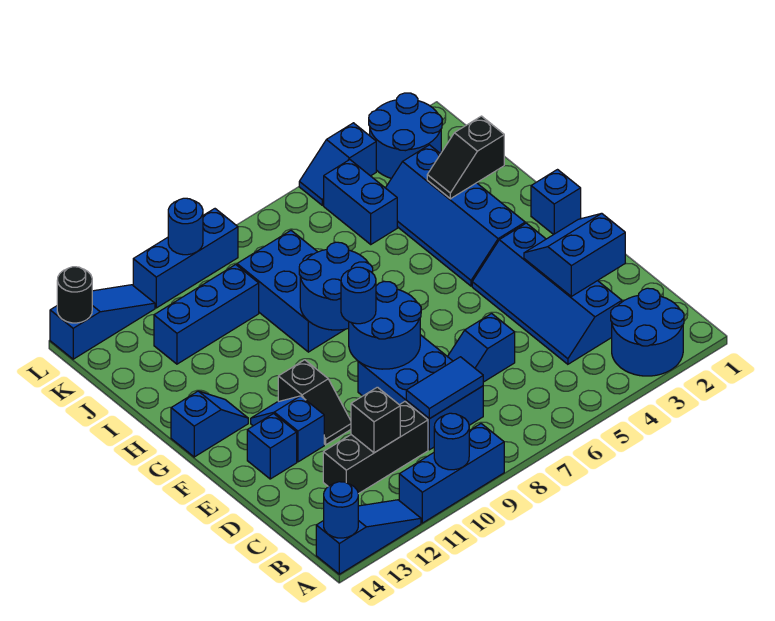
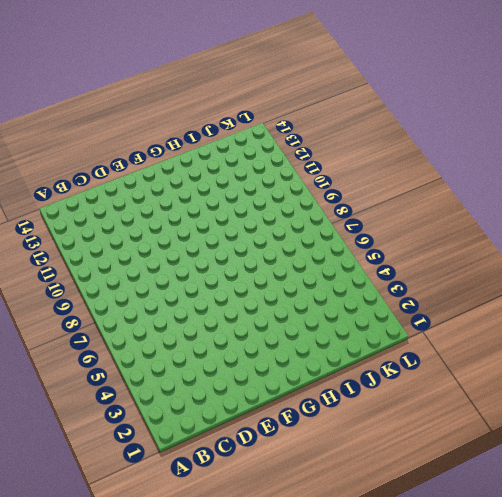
none -> blue 2x2 round brick [611,288,684,376]
none -> blue 1x3 brick [399,424,504,523]
none -> blue 1x3 slope [316,500,421,574]
none -> blue 2x4 slope [472,223,622,364]

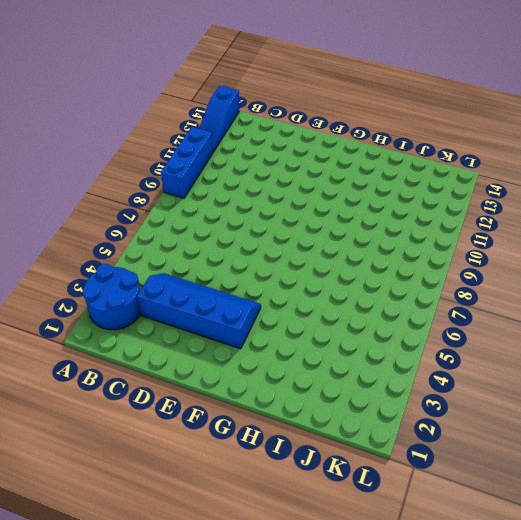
none -> blue 2x3 brick [358,335,483,450]
none -> black 1x3 brick [323,402,428,494]
none -> blue 1x2 slope [448,314,515,382]
none -> black 1x2 slope [278,360,351,445]

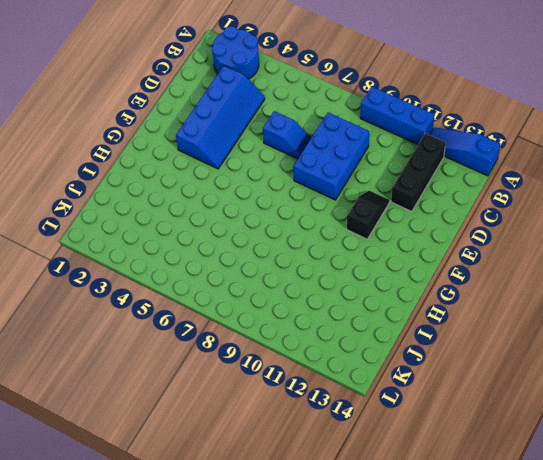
black 1x3 brick [391,133,446,212] -> black 1x3 brick turned to [323,402,428,494]
none -> blue 1x2 slope [251,396,324,462]
none -> blue 1x1 brick [247,414,297,479]
none -> blue 1x1 brick [531,170,581,235]
none -> blue 2x4 slope [386,145,525,286]

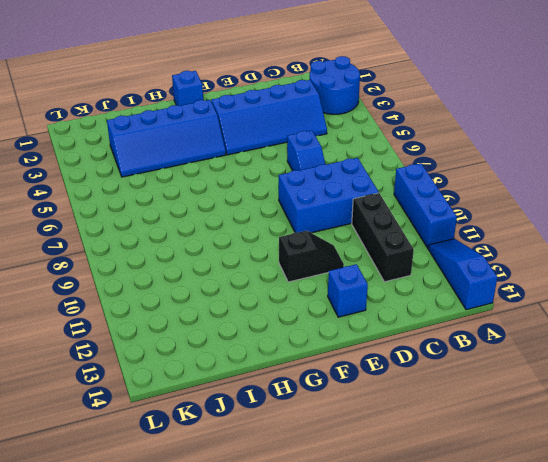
none -> blue 1x2 slope [251,396,324,462]
none -> blue 1x2 slope [171,391,248,457]
none -> blue 2x3 brick [237,231,345,352]
none -> blue 1x2 brick [324,160,397,244]

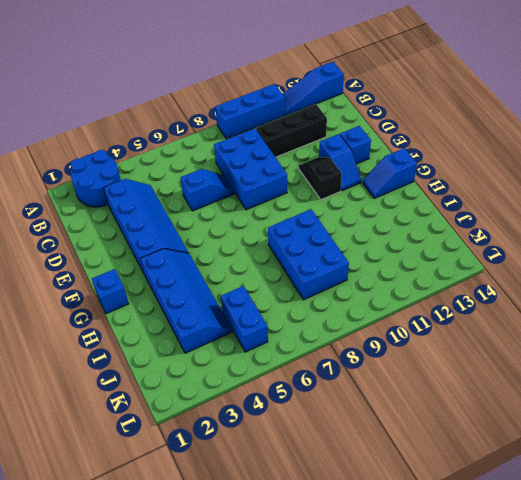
none -> blue 1x3 brick [154,265,259,364]
none -> blue 2x2 round brick [369,93,442,179]
none -> blue 1x2 slope [299,123,376,205]
none -> blue 1x3 brick [133,209,238,308]

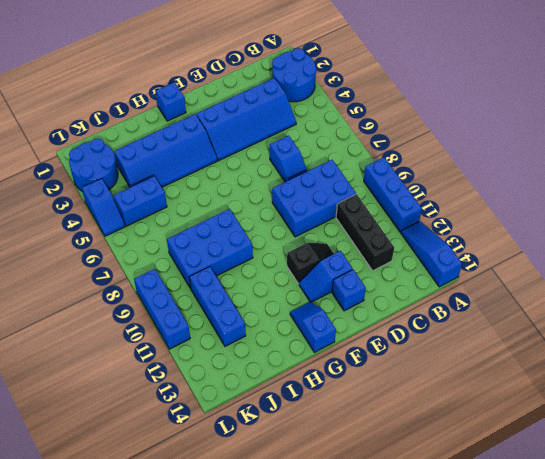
none -> blue 1x3 slope [50,285,155,359]
none -> blue 1x1 round brick [434,413,469,470]
none -> blue 1x1 round brick [324,482,358,538]
none -> blue 1x2 tile [406,357,483,419]

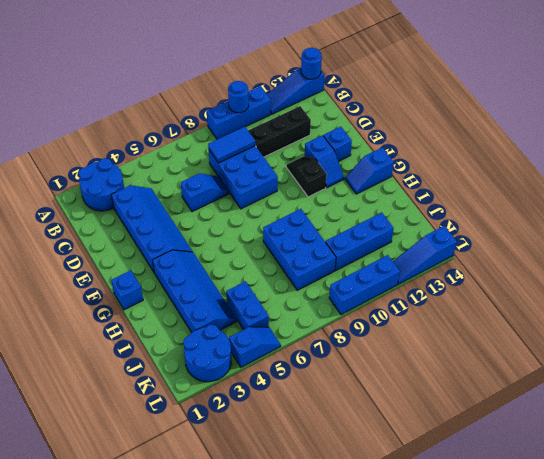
none -> black 1x1 brick [351,387,400,453]
none -> blue 2x2 slope [524,213,625,296]
none -> blue 2x2 round brick [349,281,421,369]
none -> blue 2x2 round brick [299,242,373,330]

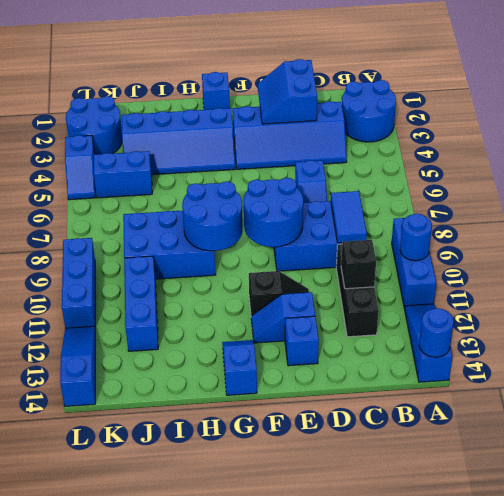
none -> black 1x2 slope [427,116,504,199]
none -> blue 1x1 round brick [168,198,203,255]
none -> black 1x1 round brick [57,267,92,323]
none -> blue 1x1 round brick [341,267,376,324]

